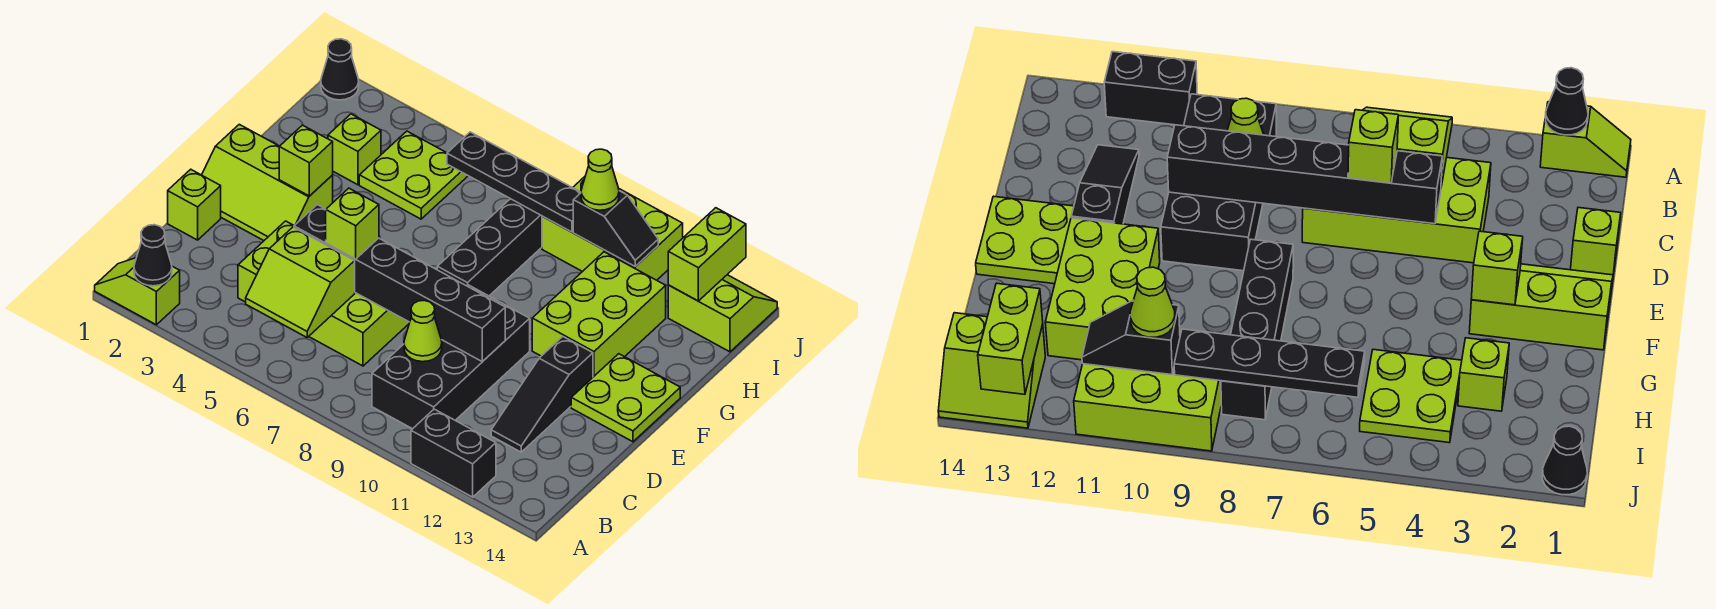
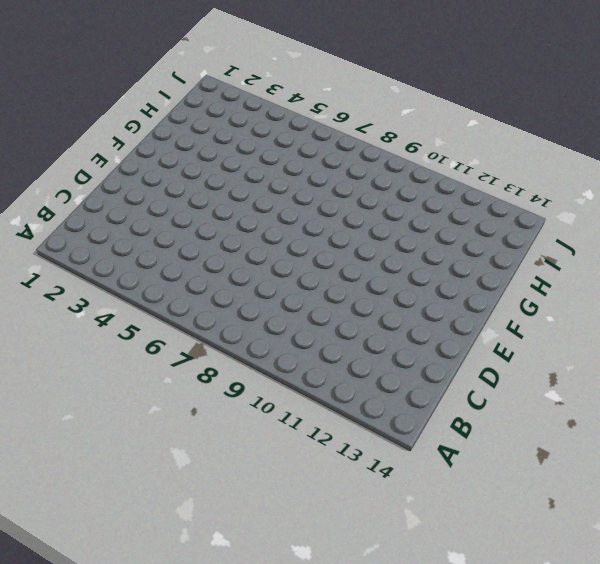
none -> lime 1x2 slope [95,258,180,325]
none -> black 1x2 brick [411,409,496,497]
none -> black 2x4 brick [372,285,530,429]

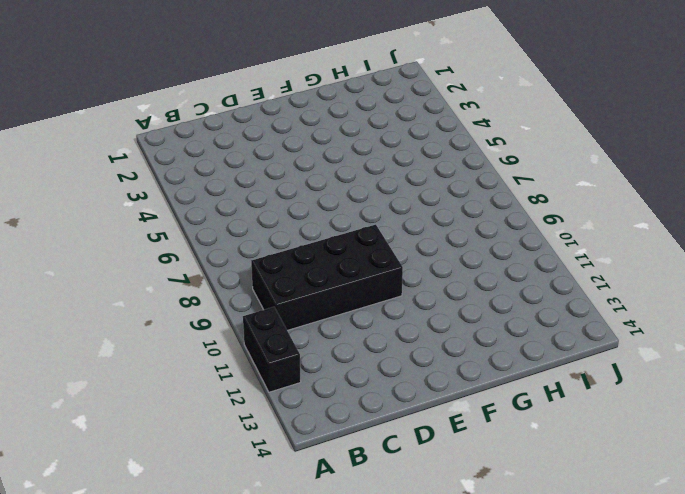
none -> lime 1x2 slope [95,258,180,325]
none -> lime 2x4 brick [238,221,410,366]
none -> black 1x3 slope [491,337,593,452]

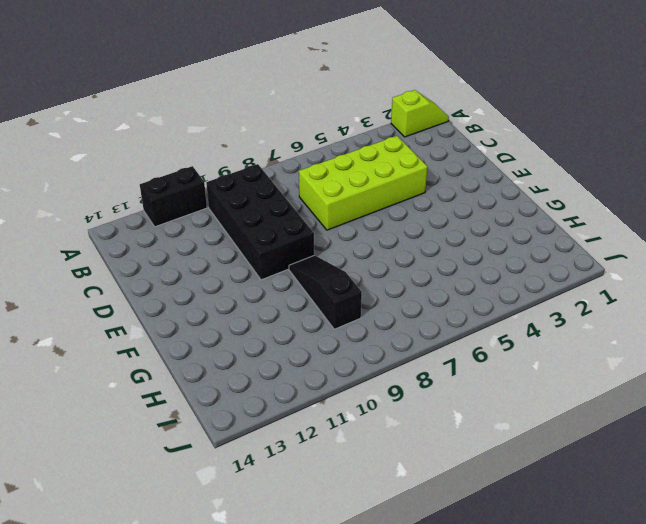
black 1x3 slope [289,255,362,329] -> black 1x3 slope moved to [491,337,593,452]
none -> lime 1x1 brick [168,169,221,240]
none -> lime 2x3 slope [202,124,333,241]
none -> lime 2x2 plate [571,354,680,442]

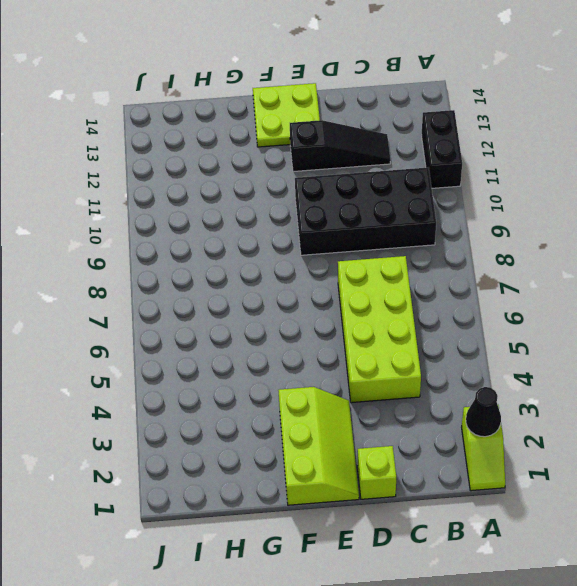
none -> black 1x4 brick [437,199,542,296]
none -> lime 2x3 brick [532,252,666,377]
none -> lime 1x1 brick [328,114,381,185]

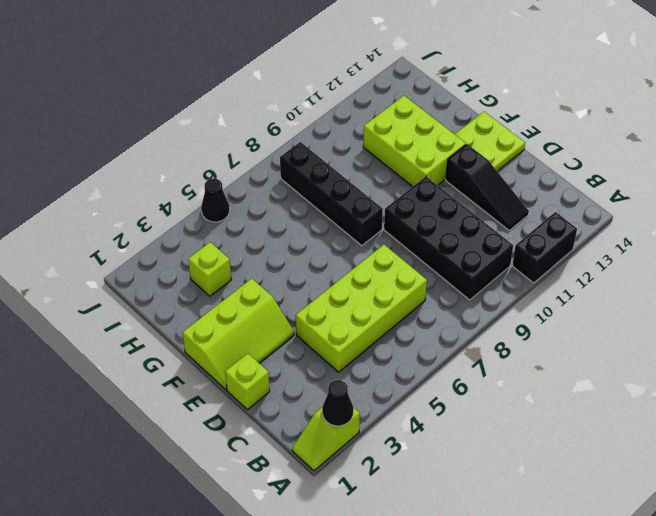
black 1x1 cone [201,179,230,222] -> black 1x1 cone moved to [321,39,359,100]
none -> lime 2x2 plate [359,131,468,219]
none -> lime 2x3 brick [542,177,683,280]
none -> lime 2x2 slope [668,275,777,352]

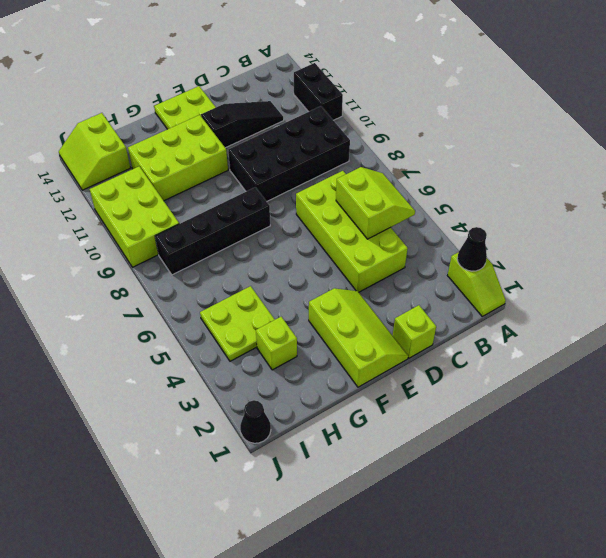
none -> lime 1x1 cone [404,300,442,362]
none -> black 1x6 brick [294,205,505,362]
none -> lime 1x1 brick [279,125,333,196]

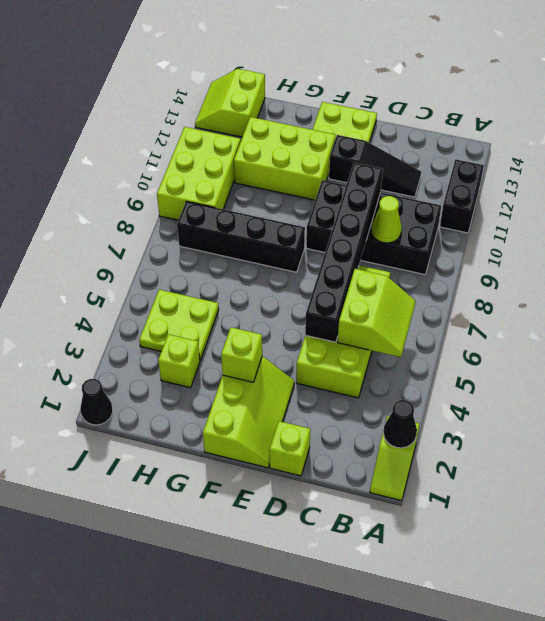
none -> black 1x4 plate [447,132,581,232]
none -> black 1x2 slope [573,191,658,266]
none -> lime 1x2 brick [668,208,746,301]

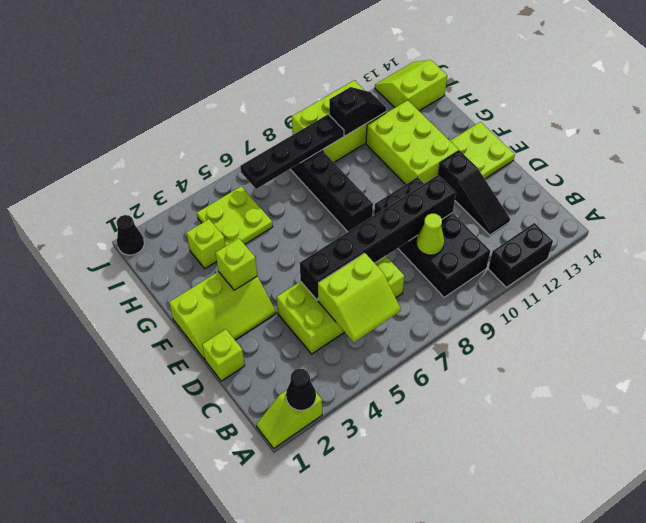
none -> lime 1x2 brick [668,208,746,301]
none -> lime 1x1 brick [326,188,379,259]
none -> lime 1x1 cone [581,149,619,210]

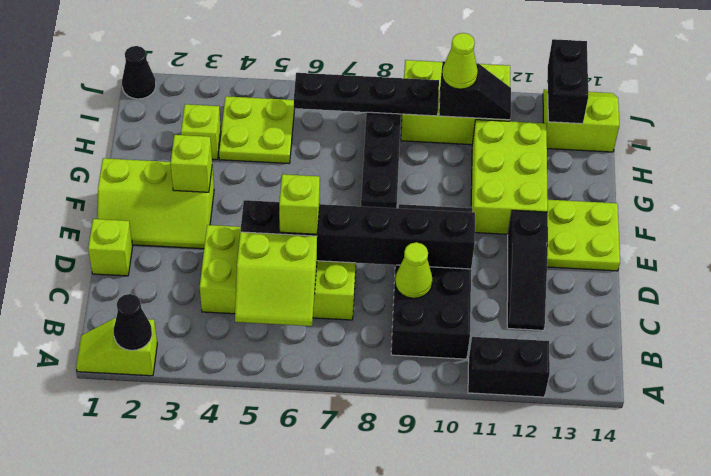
black 1x2 brick [548,39,588,124] -> lime 1x2 brick [668,208,746,301]

